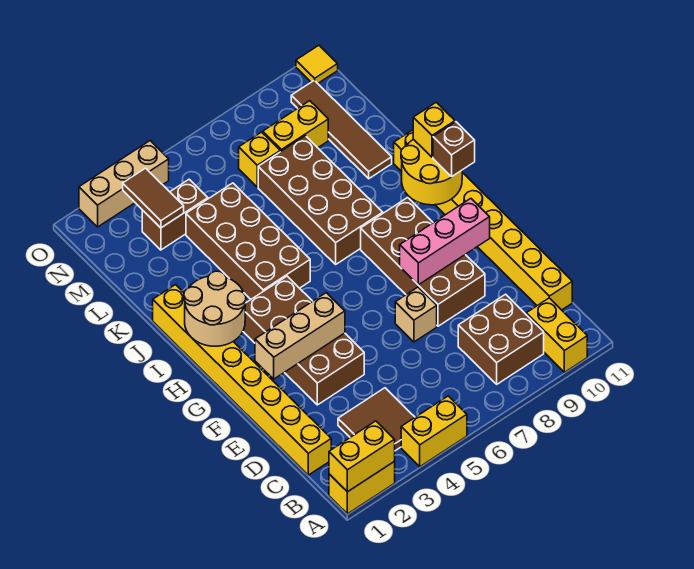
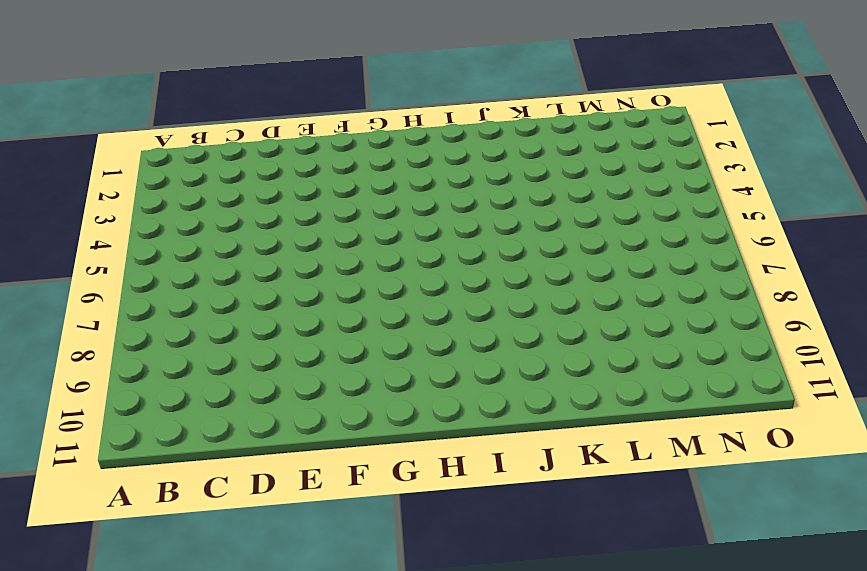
none -> yellow 1x2 brick [329,461,395,514]
none -> yellow 1x2 brick [401,396,467,467]
none -> yellow 1x2 brick [526,298,587,372]

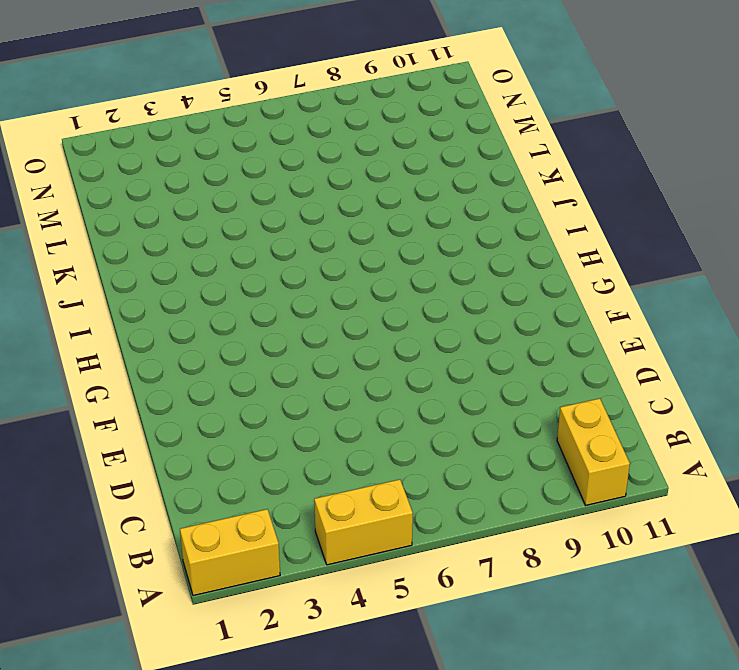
none -> brown 2x2 tile [338,388,415,451]
none -> brown 2x2 brick [458,294,544,384]
none -> yellow 1x8 brick [153,285,331,475]

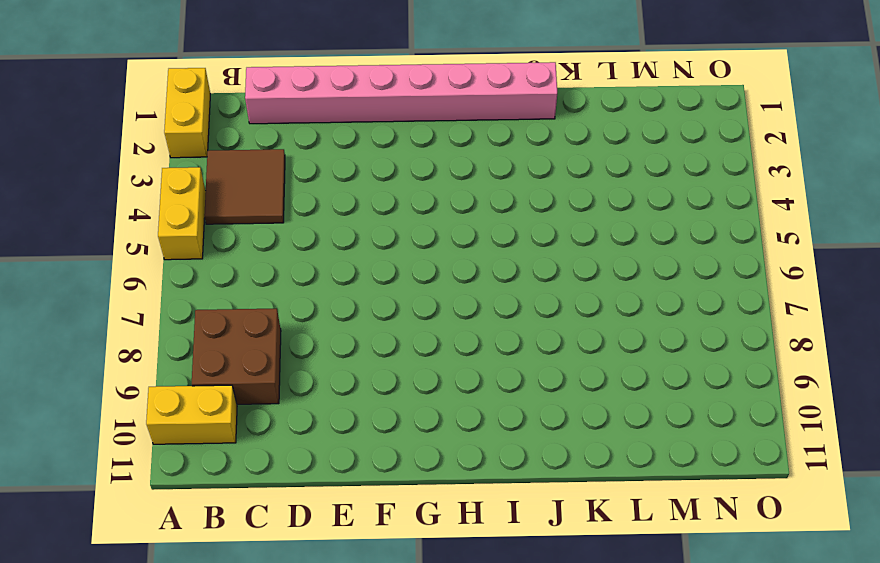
pink 1x8 brick [245,62,557,124] -> yellow 1x8 brick [153,285,331,475]
none -> yellow 1x8 brick [394,130,572,310]
none -> brown 2x4 brick [243,276,364,405]
none -> tan 1x1 brick [395,287,437,342]

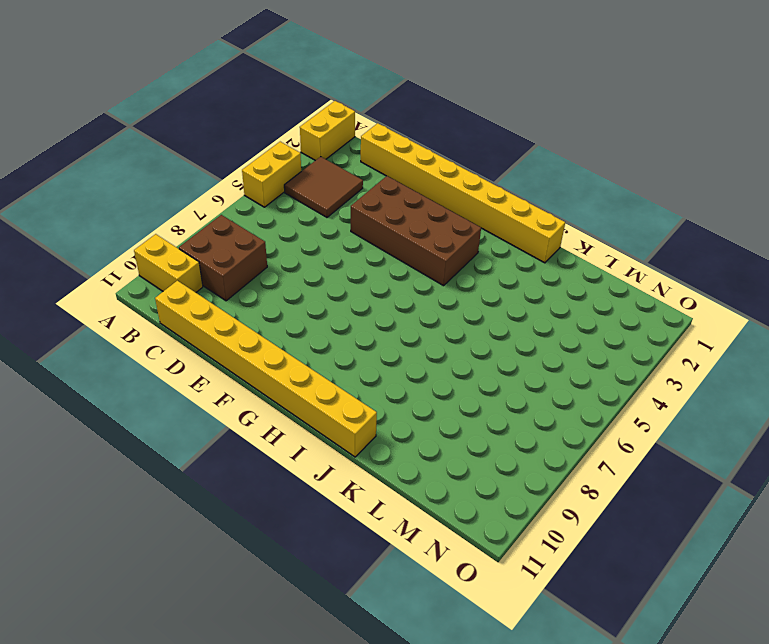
none -> tan 1x1 brick [395,287,437,342]
none -> brown 2x4 brick [361,198,485,326]
none -> brown 2x4 brick [186,183,310,299]

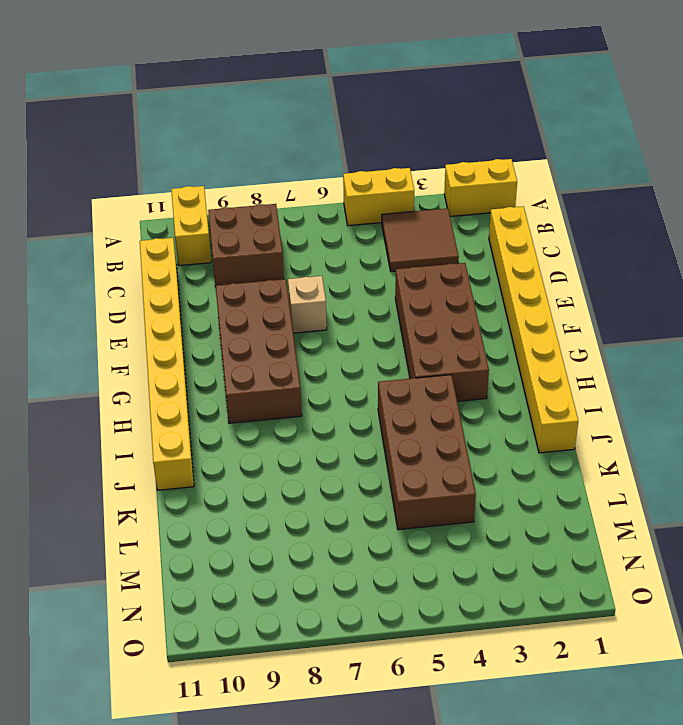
none -> brown 2x4 brick [258,136,383,264]
none -> brown 1x4 tile [291,80,392,179]
none -> brown 1x2 brick [142,179,208,250]

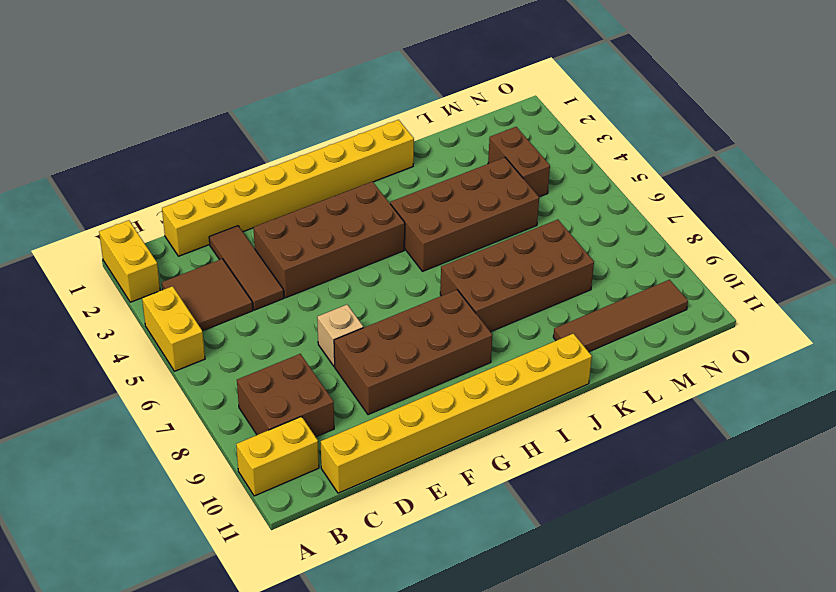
brown 1x3 tile [209,226,284,310] -> none
none -> yellow 1x1 brick [239,132,280,187]
none -> yellow 1x2 brick [263,101,328,152]
none -> tan 1x3 brick [79,141,169,227]

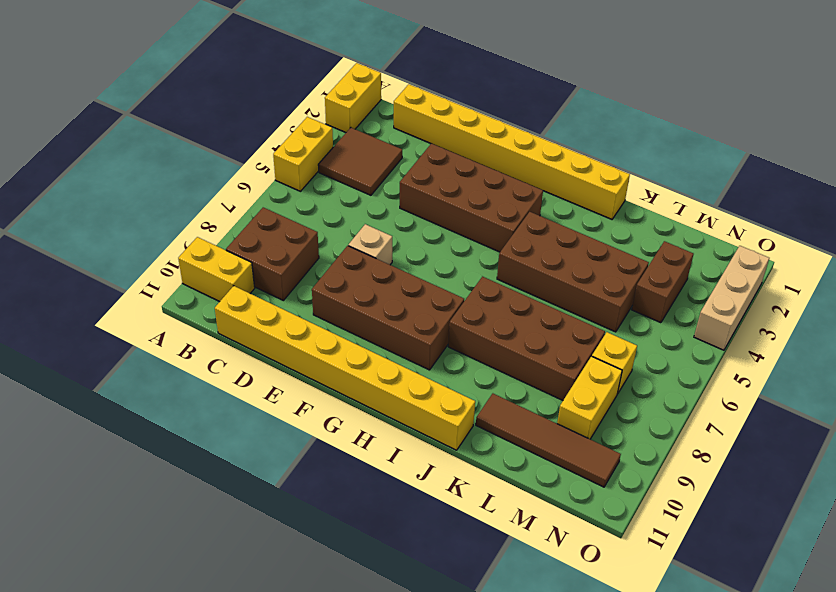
none -> yellow 1x1 tile [296,45,338,83]
none -> yellow 1x2 brick [329,421,395,492]
none -> tan 1x3 brick [255,293,345,379]

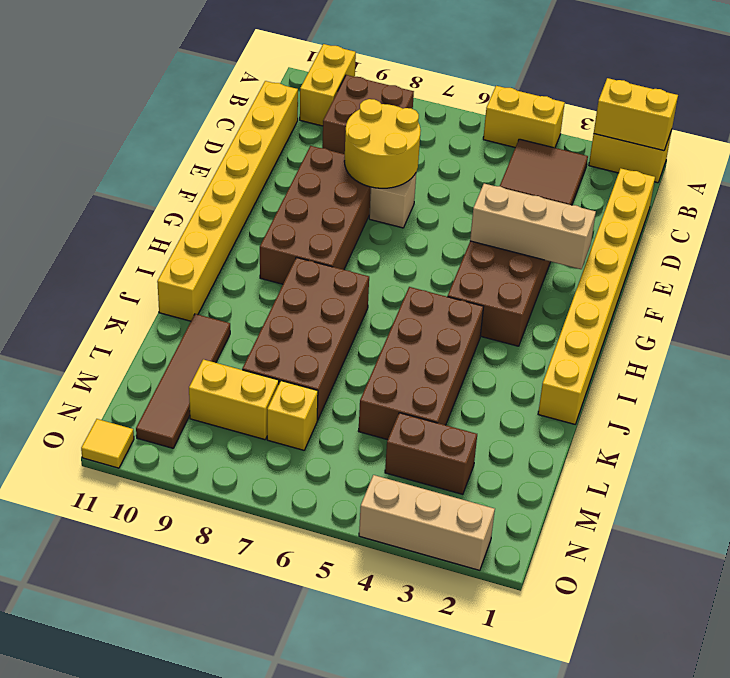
yellow 2x2 round brick [344,99,421,188] -> yellow 2x2 round brick moved to [401,139,462,205]
none -> pink 1x3 brick [400,198,490,285]
none -> tan 2x2 round brick [184,271,246,346]
none -> brown 1x2 tile [123,168,184,228]

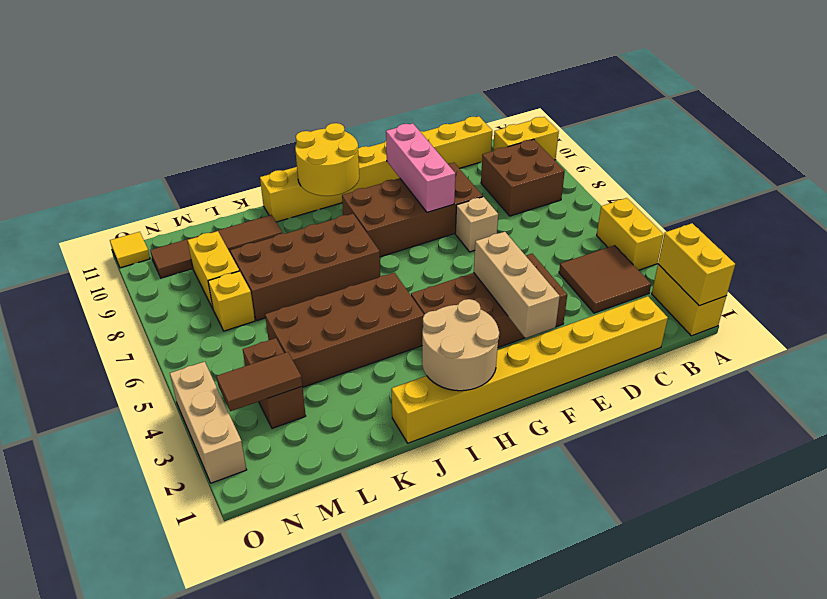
none -> brown 1x1 brick [433,122,475,176]
none -> yellow 1x1 brick [413,102,455,157]

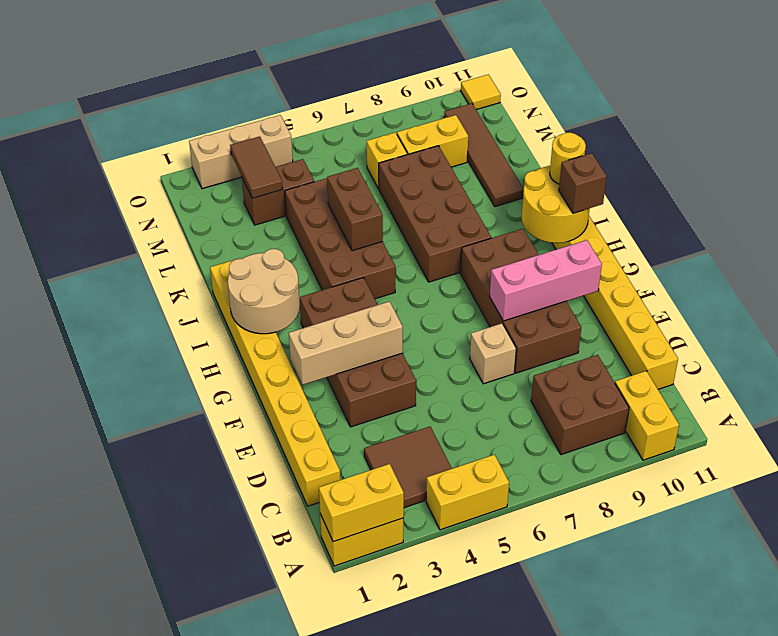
yellow 1x1 round brick [550,133,586,184] -> yellow 1x1 brick [413,102,455,157]
brown 1x2 brick [327,168,383,251] -> none

